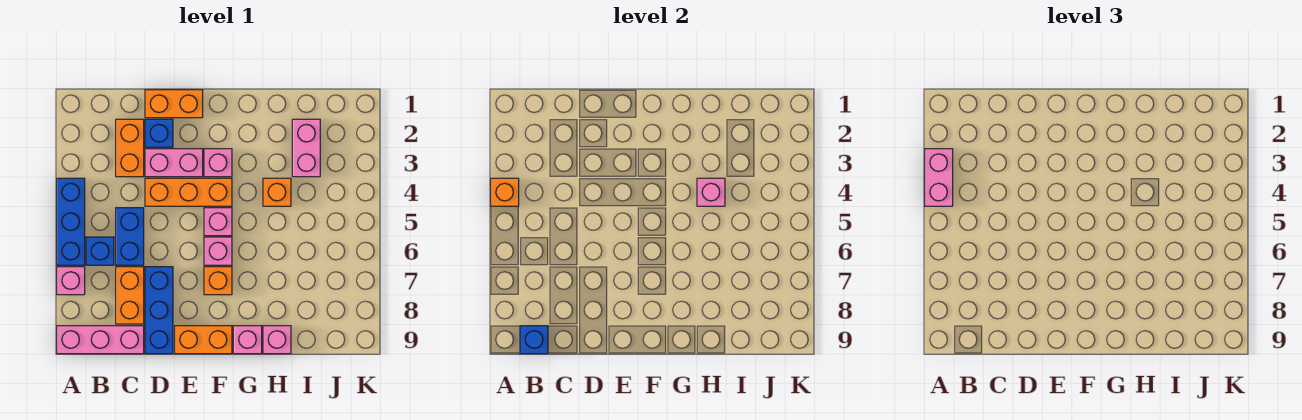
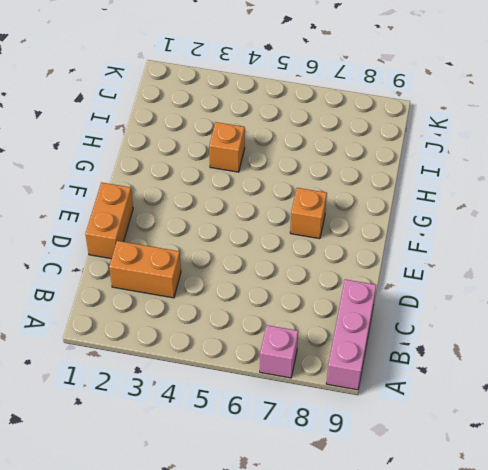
none -> blue 1x3 brick [57,178,85,265]
none -> blue 1x1 brick [86,237,114,265]
none -> blue 1x2 brick [116,208,144,265]

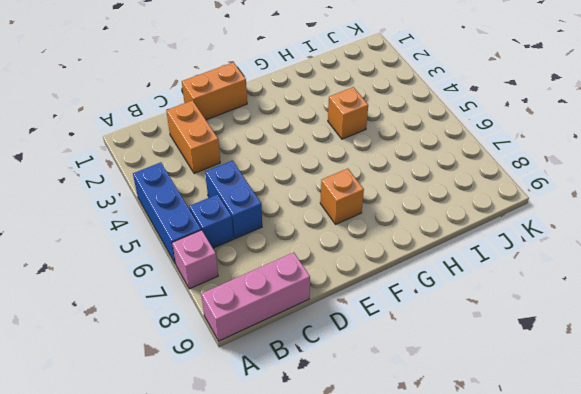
none -> orange 1x2 brick [116,267,144,324]
none -> blue 1x1 brick [145,119,173,147]
none -> pink 1x2 brick [145,149,203,177]

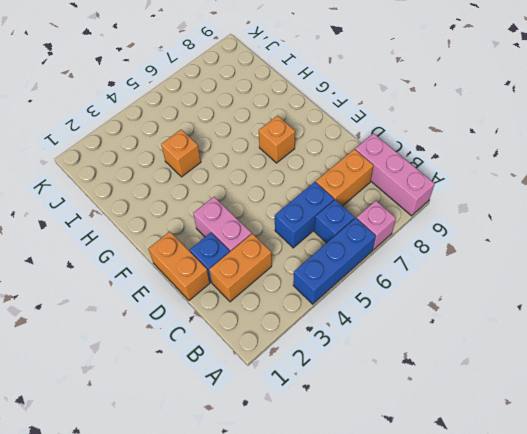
none -> orange 1x3 brick [145,178,232,206]
none -> blue 1x3 brick [145,267,173,354]
none -> orange 1x2 brick [175,326,232,354]

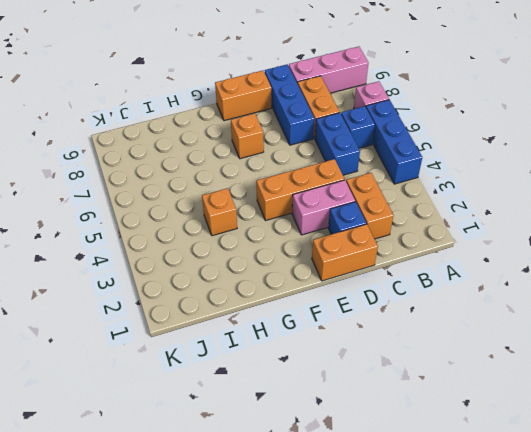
none -> pink 1x1 brick [204,149,232,177]
none -> pink 1x1 brick [204,208,232,236]
none -> pink 1x1 brick [204,237,232,265]

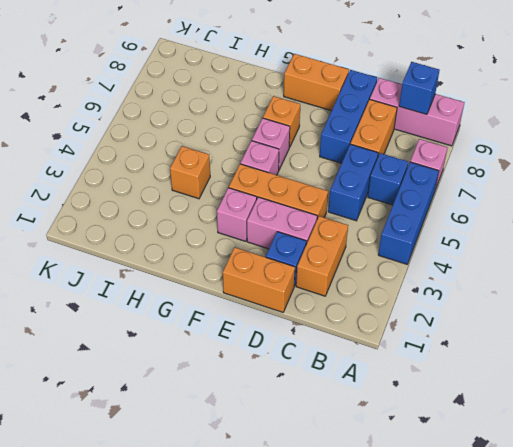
none -> pink 1x1 brick [233,326,262,354]
none -> pink 1x1 brick [263,326,291,354]
none -> pink 1x2 brick [292,119,320,177]

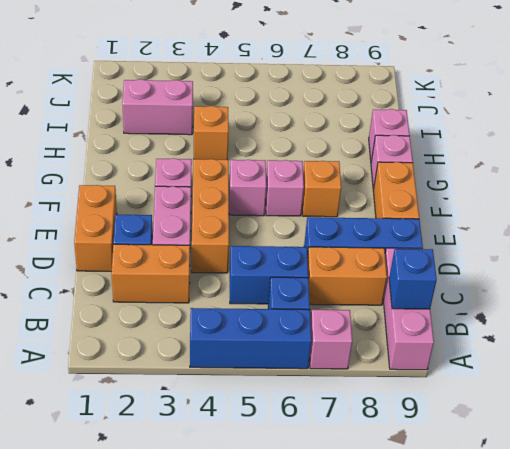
none -> orange 1x1 brick [491,178,519,206]
none -> pink 1x1 brick [697,178,725,206]
none -> pink 1x2 brick [925,149,953,206]

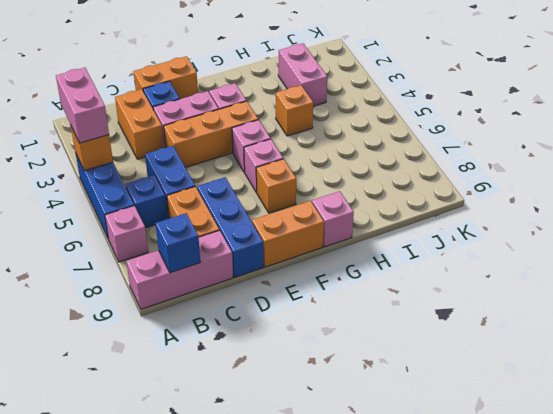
none -> pink 1x1 brick [263,326,291,354]
none -> pink 1x1 brick [697,178,725,206]

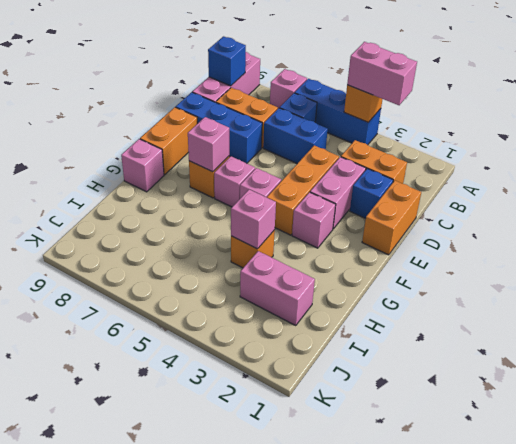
pink 1x1 brick [188,117,229,172] -> pink 1x1 brick moved to [263,326,291,354]

